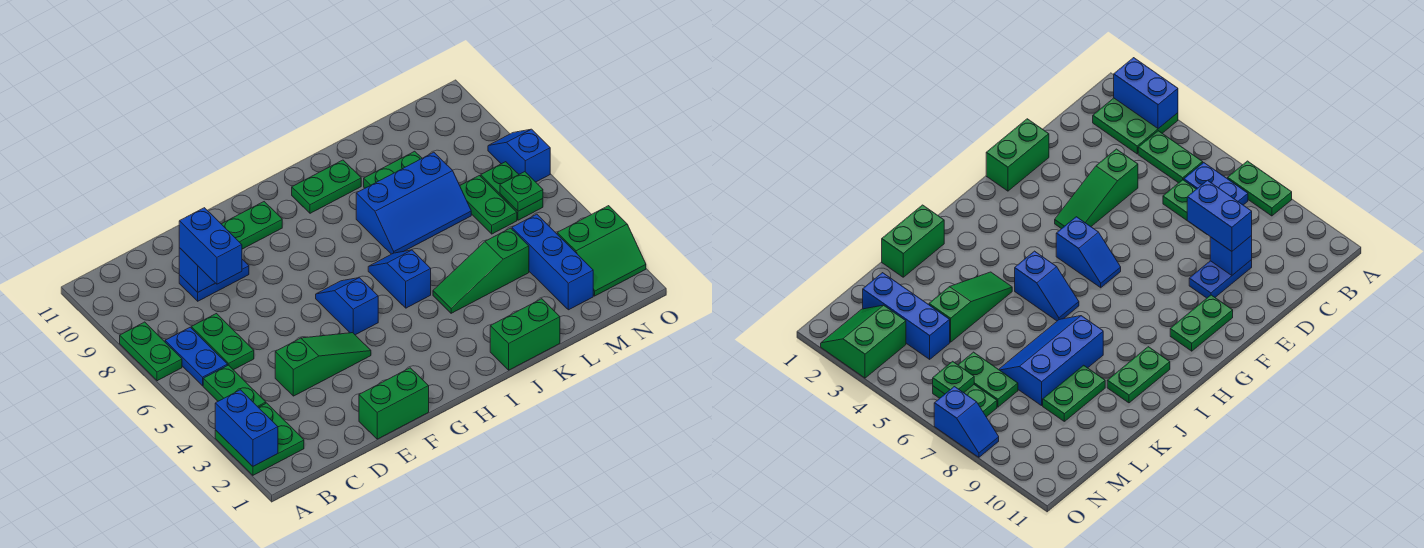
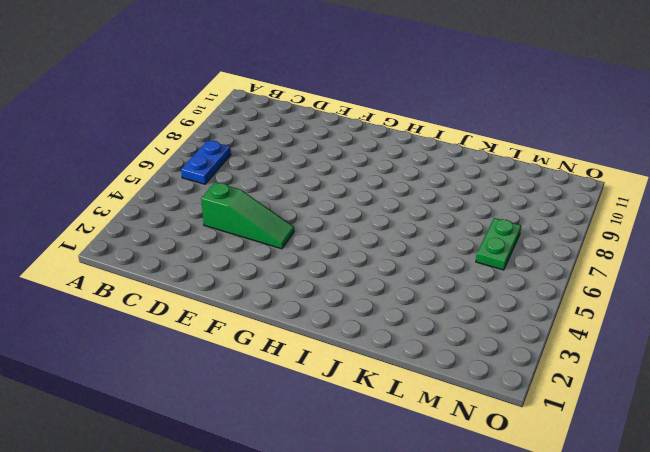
none -> green 2x2 plate [215,403,304,475]
none -> green 1x2 plate [120,322,182,381]
none -> green 1x2 plate [203,365,266,407]

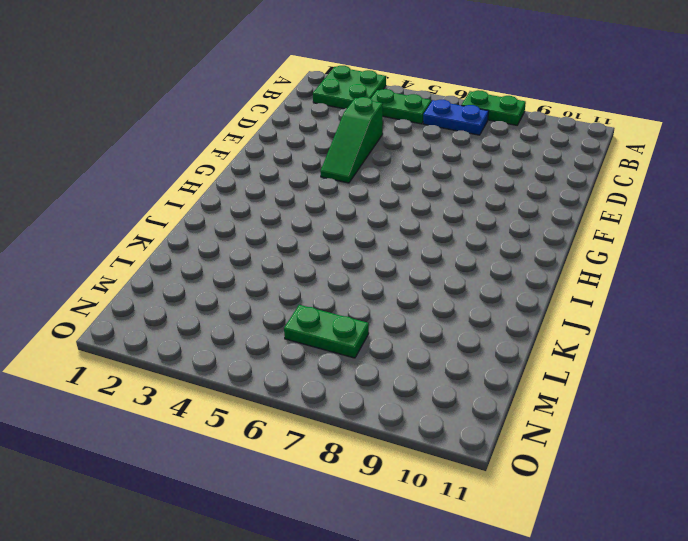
none -> green 1x2 plate [191,314,254,370]
none -> blue 1x2 plate [179,259,249,301]
none -> green 1x2 brick [359,368,429,439]

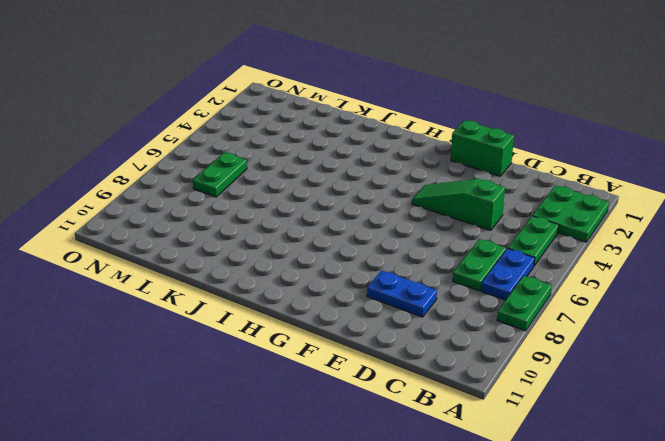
none -> green 1x2 plate [222,202,282,249]
none -> blue 1x2 slope [316,278,378,335]
none -> blue 1x2 slope [368,250,431,308]

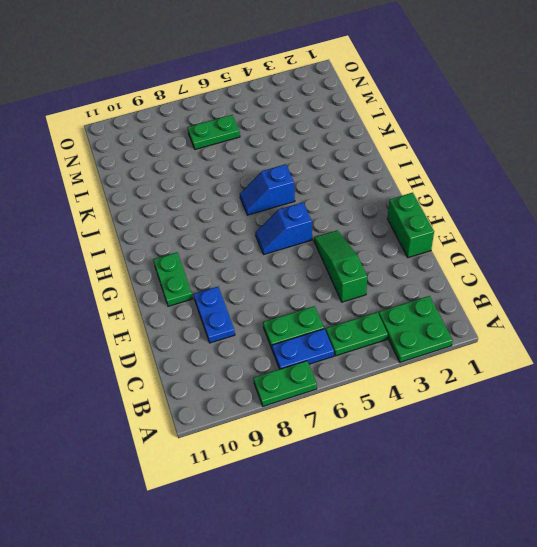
none -> green 1x2 plate [292,160,361,213]
none -> green 1x2 brick [490,299,560,370]
none -> green 1x3 slope [433,228,529,313]

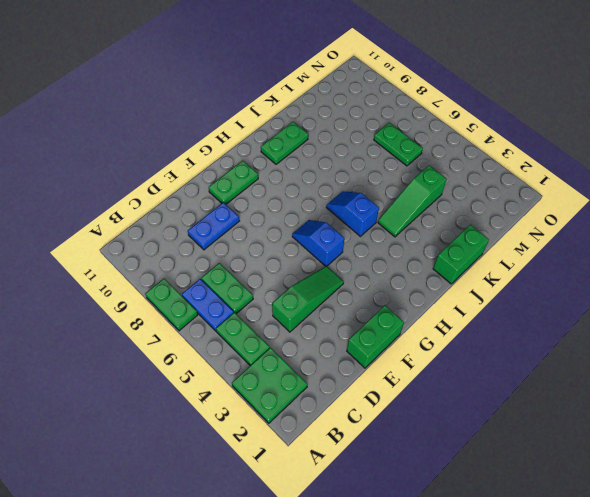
none -> blue 2x3 slope [356,152,471,254]
none -> green 1x2 plate [364,151,422,188]
none -> blue 1x3 brick [512,214,593,310]

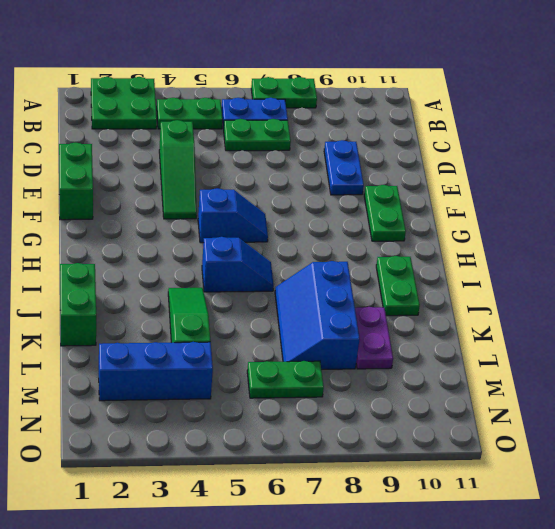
purple 1x2 plate [355,307,393,369] -> green 1x2 plate [364,151,422,188]
none -> green 2x2 slope [557,206,646,296]
none -> green 1x2 plate [481,162,543,220]
none -> blue 1x2 slope [488,129,550,182]

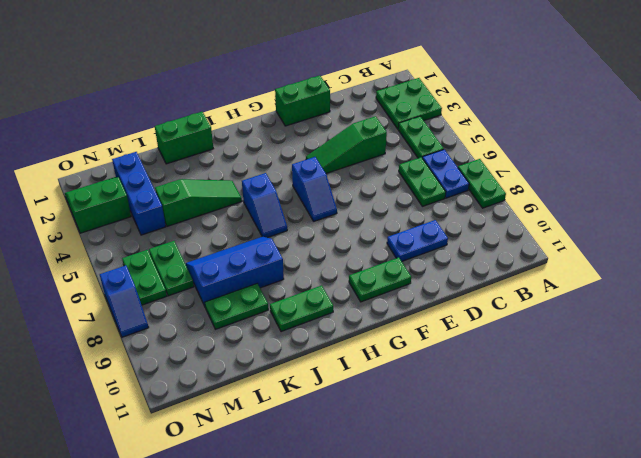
none -> blue 1x2 brick [215,390,278,466]
none -> blue 1x1 brick [179,248,215,292]
none -> green 1x1 plate [500,172,543,211]

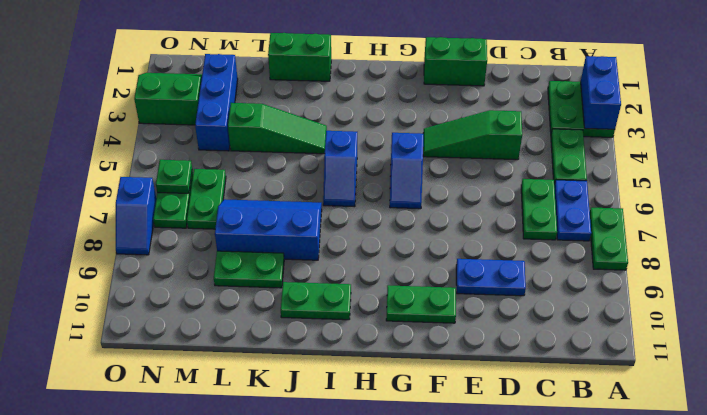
none -> blue 1x1 brick [179,248,215,292]
none -> blue 1x2 brick [179,208,242,284]

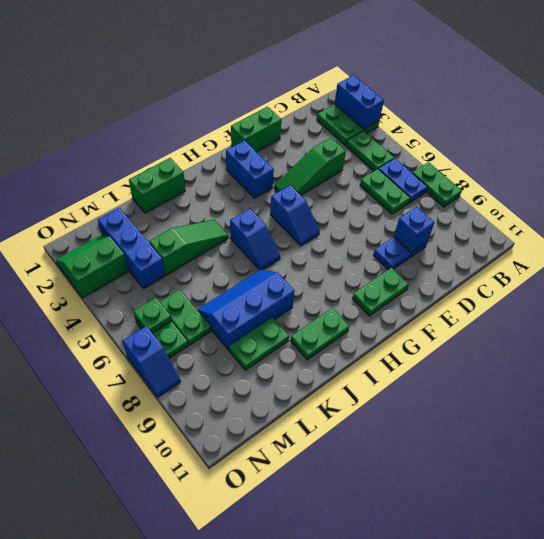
blue 1x2 brick [226,140,274,198] -> blue 1x2 brick moved to [179,208,242,284]

